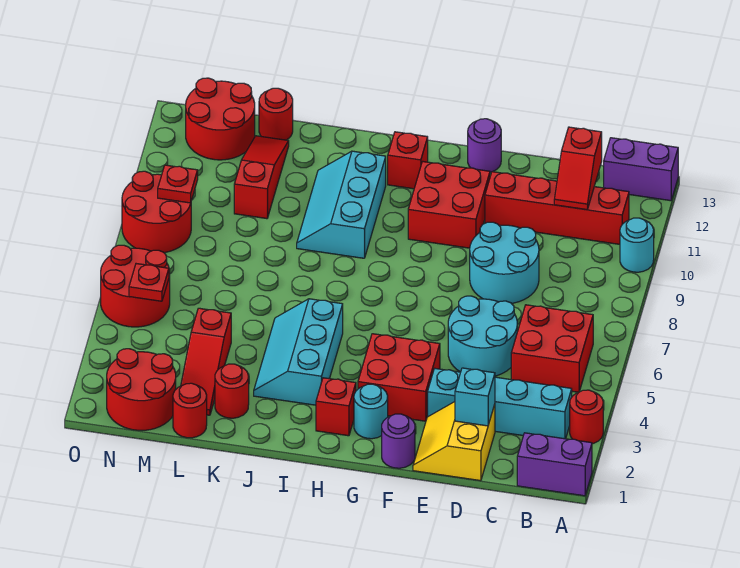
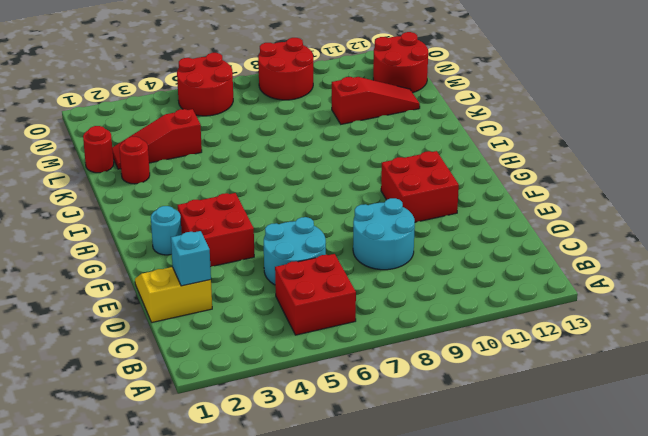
none -> purple 1x2 brick [517,433,592,496]
none -> red 1x1 round brick [570,390,603,444]
none -> cyan 1x1 round brick [620,218,654,272]
none -> purple 1x2 brick [604,138,678,201]

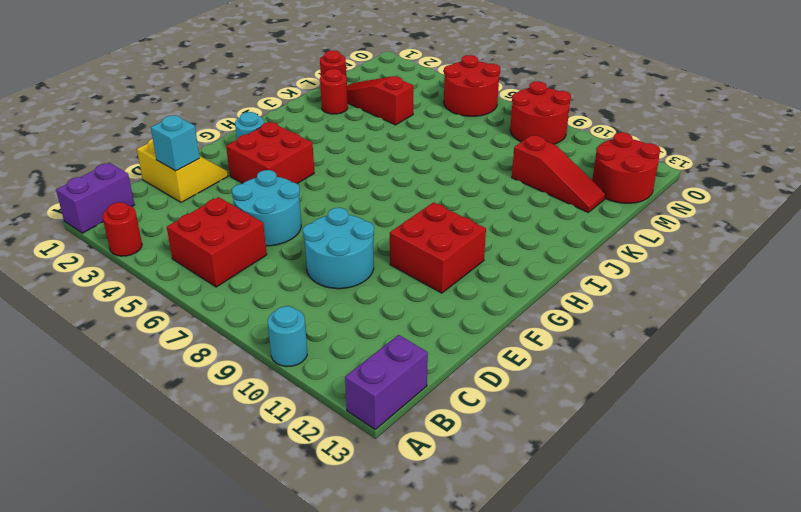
none -> cyan 1x4 brick [428,369,572,439]
none -> red 1x4 brick [485,172,629,244]
none -> purple 1x1 round brick [382,414,415,468]
none -> purple 1x1 round brick [468,119,501,172]

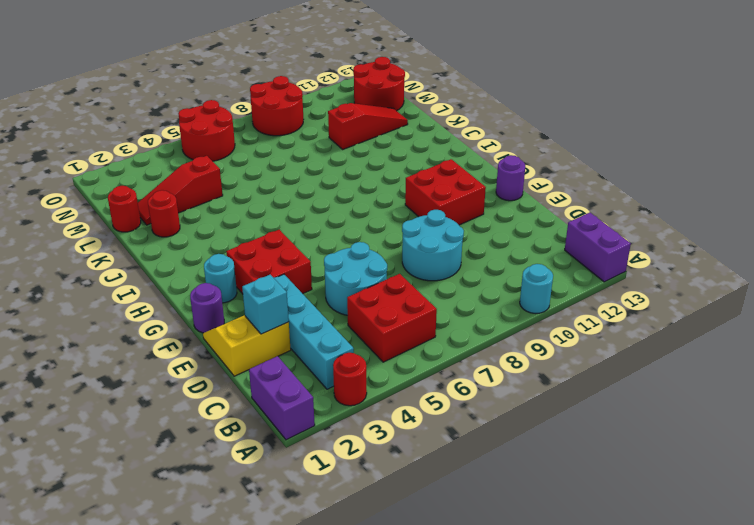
none -> red 1x4 brick [485,172,629,244]
none -> red 1x1 brick [316,378,356,436]
none -> red 1x1 brick [388,132,428,189]
none -> cyan 2x3 slope [254,299,343,405]

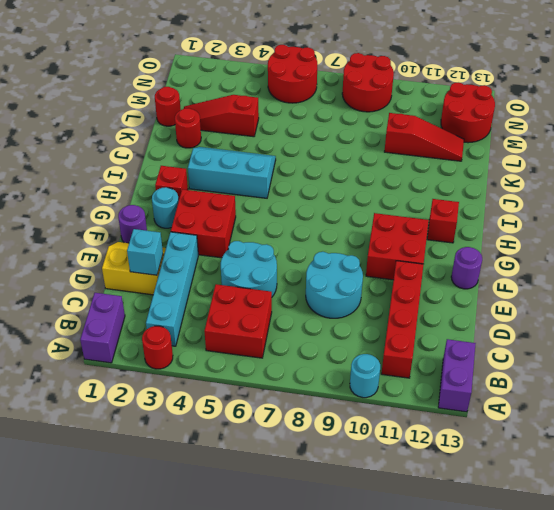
none -> cyan 2x3 slope [297,151,386,258]
none -> red 1x1 round brick [259,88,293,140]
none -> red 2x2 round brick [107,349,176,430]
none -> red 1x2 slope [554,127,602,210]

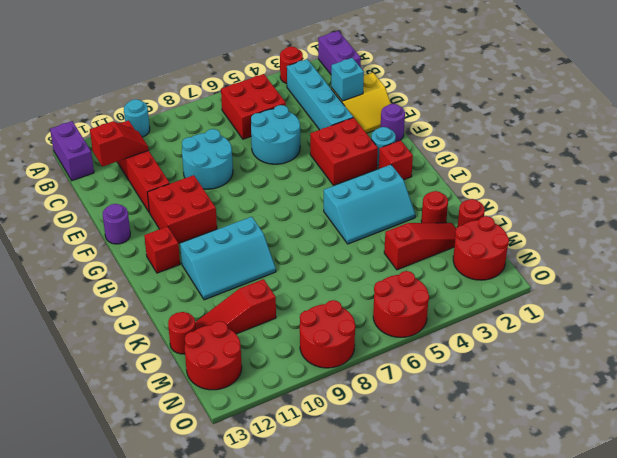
none -> red 1x1 plate [129,264,169,301]
none -> red 1x1 plate [158,165,198,203]

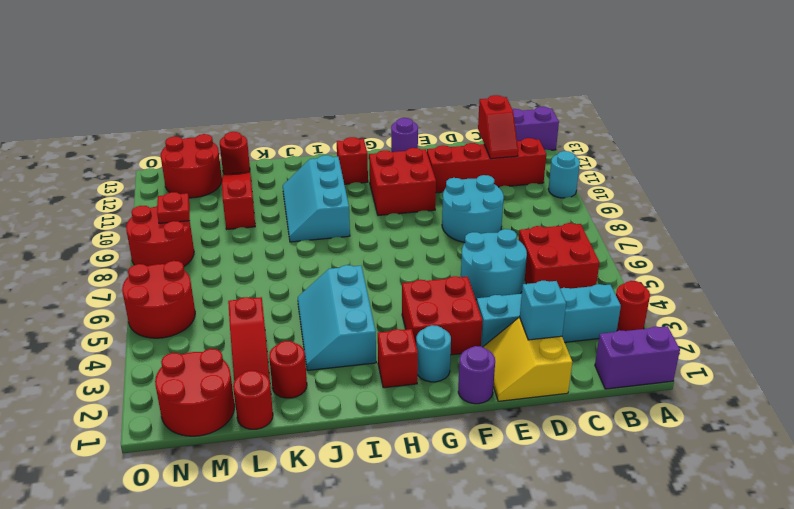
none -> red 1x1 plate [129,264,169,301]

